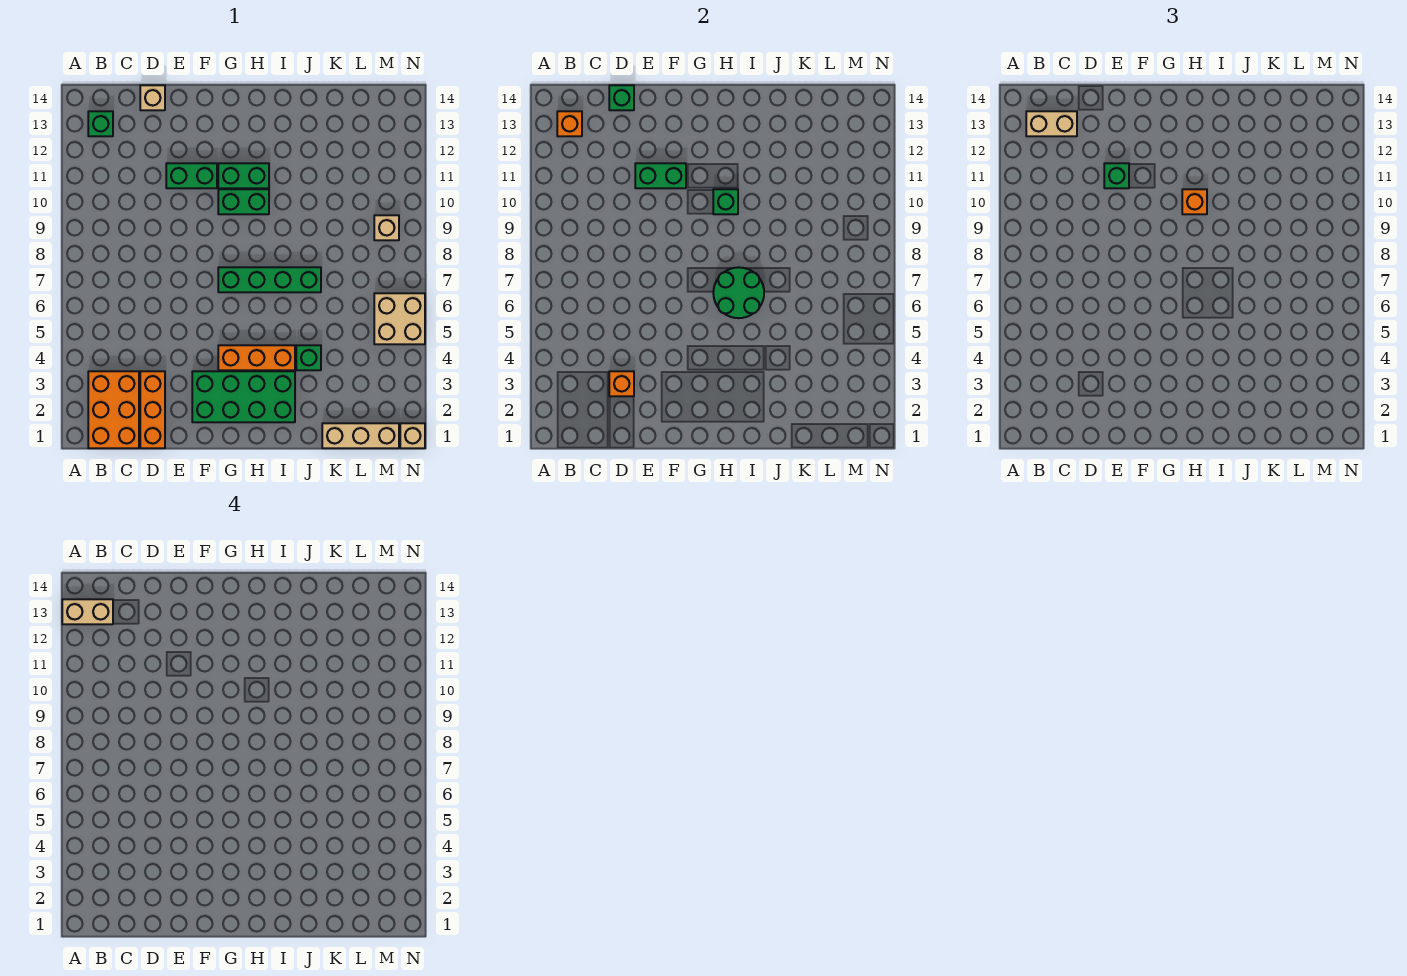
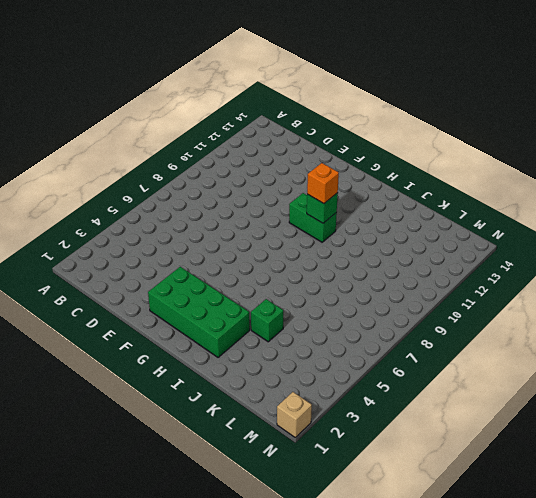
none -> orange 2x3 brick [88,371,139,448]
none -> green 1x1 brick [88,111,113,136]
none -> orange 1x3 brick [140,371,165,448]

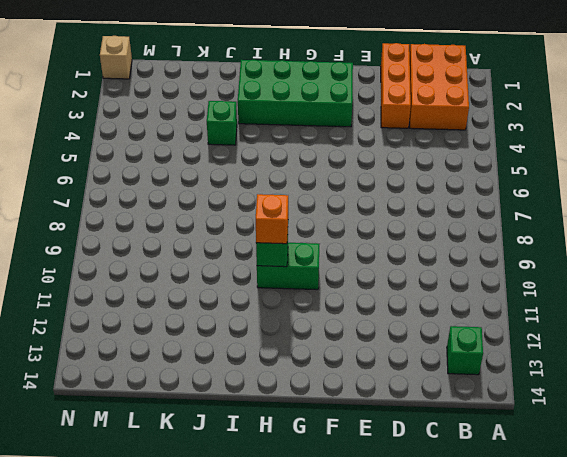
none -> tan 1x1 brick [140,85,165,110]
none -> green 1x2 brick [166,163,217,188]
none -> orange 1x3 brick [218,345,295,370]

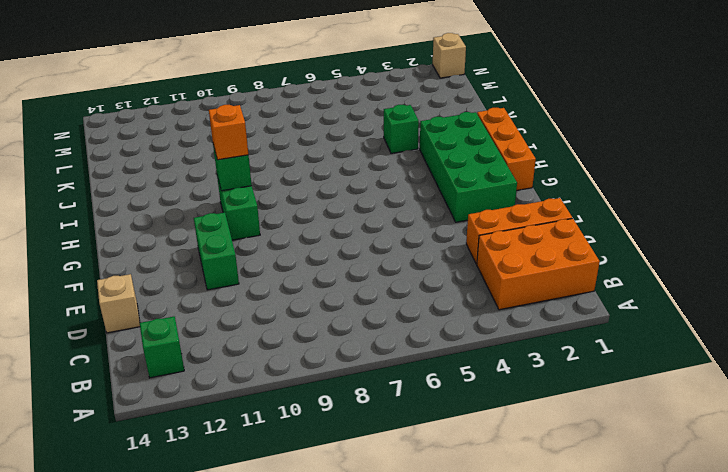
orange 1x3 brick [477,108,536,191] -> orange 1x3 brick moved to [218,345,295,370]
none -> green 1x4 brick [218,267,321,292]
none -> green 1x2 brick [218,163,269,188]
none -> tan 1x3 brick [322,423,399,448]

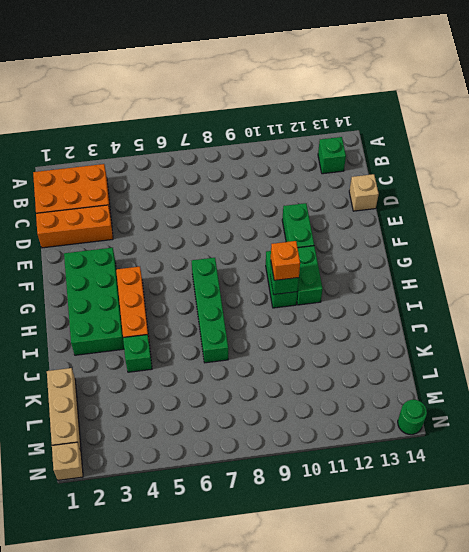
green 1x1 round brick [398,400,427,435] -> none
none -> tan 2x2 brick [374,293,425,344]
none -> tan 1x1 brick [374,215,399,240]
none -> orange 1x1 brick [557,111,582,136]

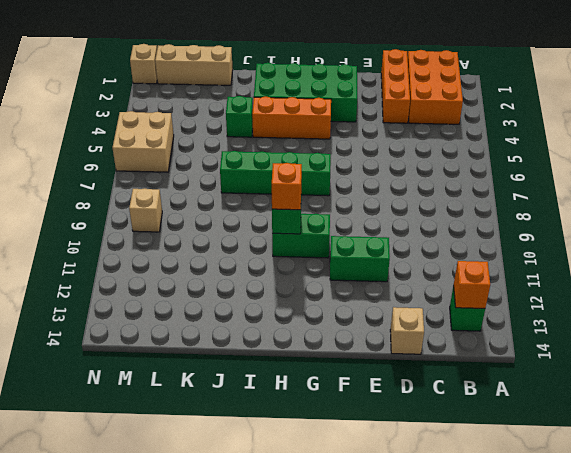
none -> green 1x2 brick [218,163,269,188]
none -> orange 1x1 brick [609,371,634,396]
none -> green 1x1 brick [609,85,634,110]

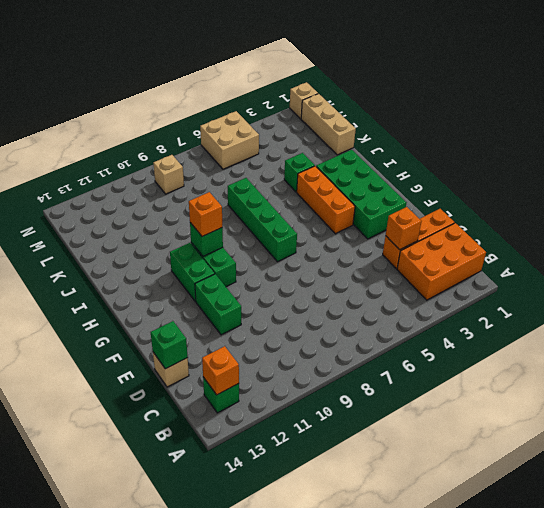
none -> green 1x2 brick [635,163,686,188]
none -> green 2x2 round brick [713,267,764,318]
none -> tan 1x2 brick [1026,111,1077,136]

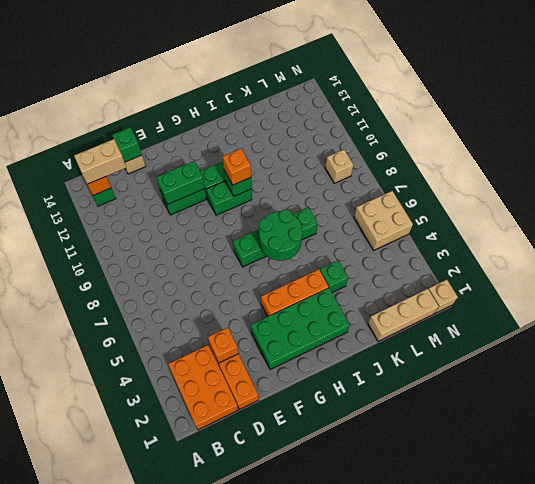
none -> green 1x1 brick [1104,163,1129,188]
none -> tan 1x2 brick [62,599,113,624]

